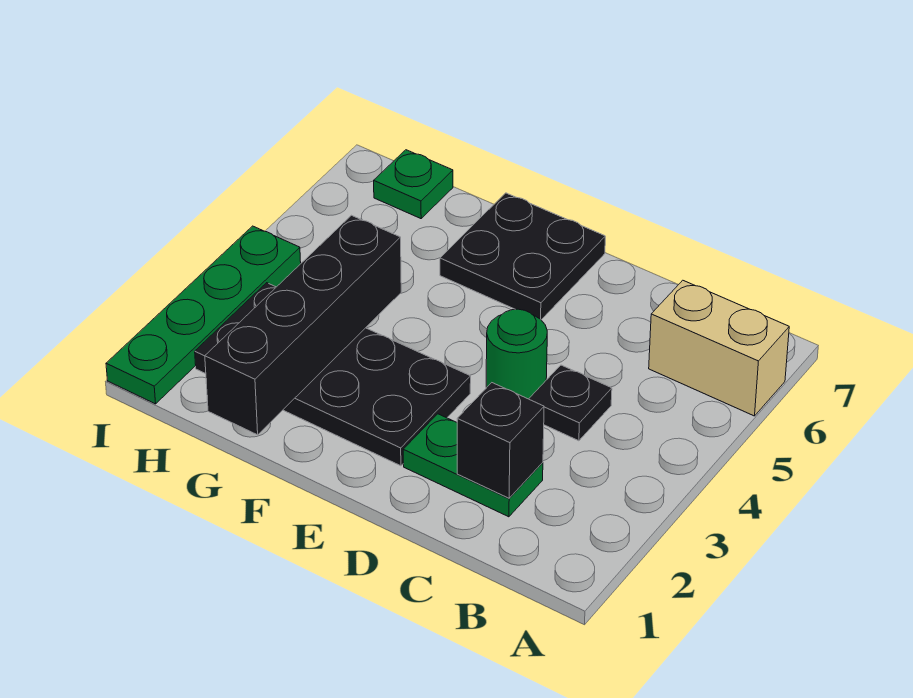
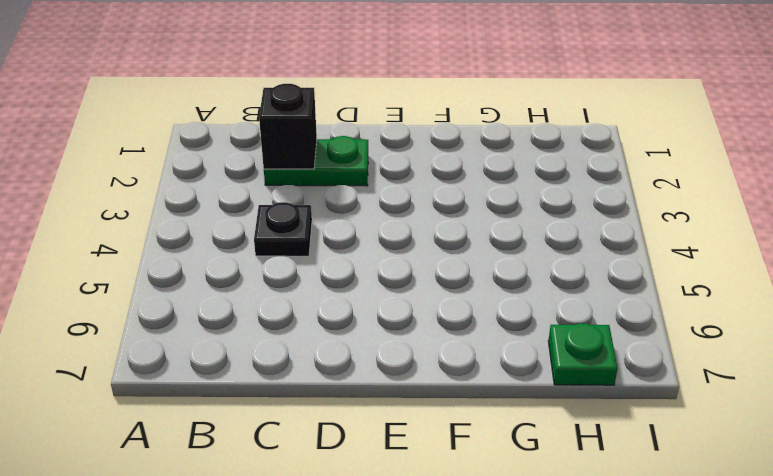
none -> tan 1x2 brick [649,280,789,416]
none -> green 1x1 round brick [486,309,547,399]

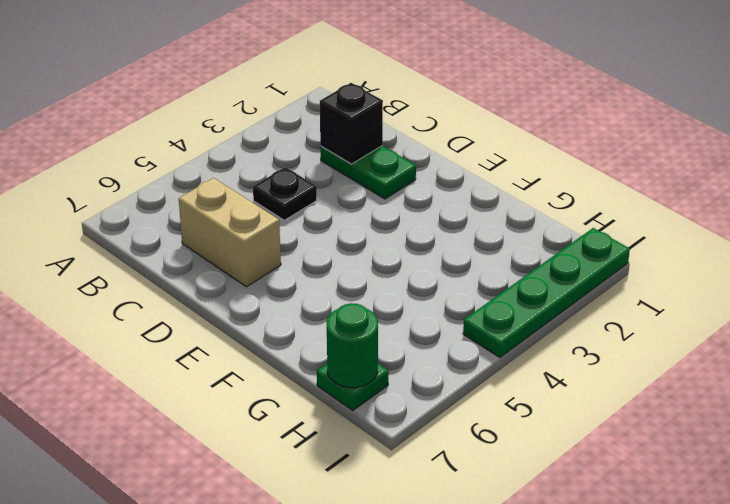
tan 1x2 brick [179,178,281,287] -> tan 1x2 brick moved to [649,280,789,416]
green 1x1 round brick [327,303,378,388] -> green 1x1 round brick moved to [486,309,547,399]
none -> black 2x4 plate [195,283,471,466]
none -> black 2x2 plate [440,193,605,320]

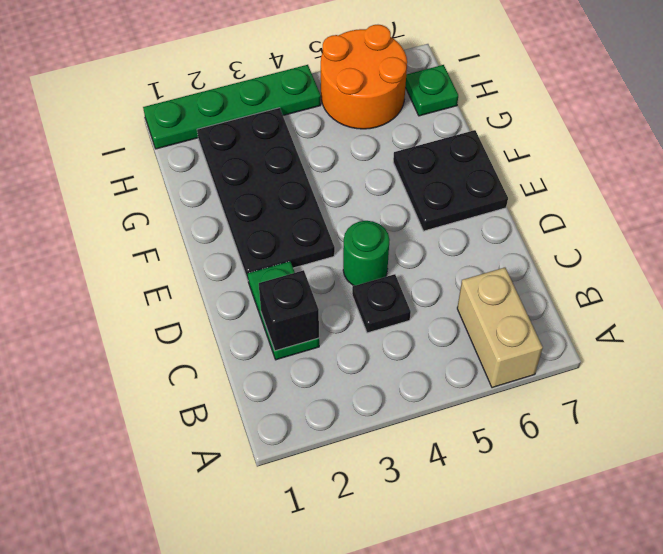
orange 2x2 round brick [321,25,407,129] -> none
none -> black 1x4 brick [205,215,401,435]

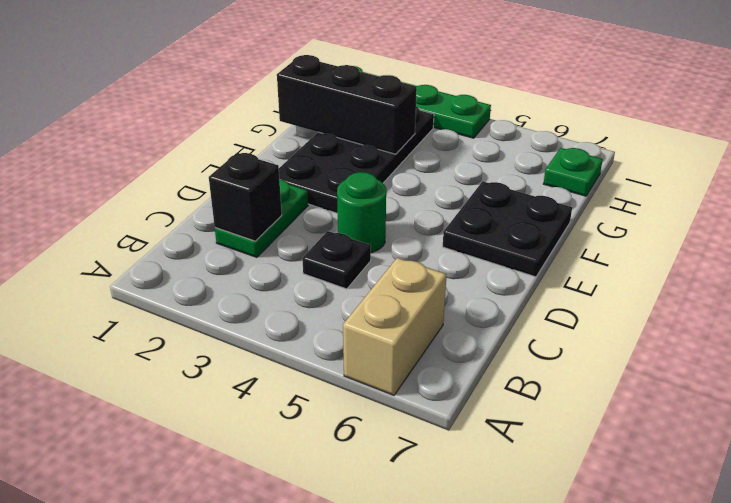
black 1x3 brick [277,55,417,154] -> black 1x4 brick [205,215,401,435]

